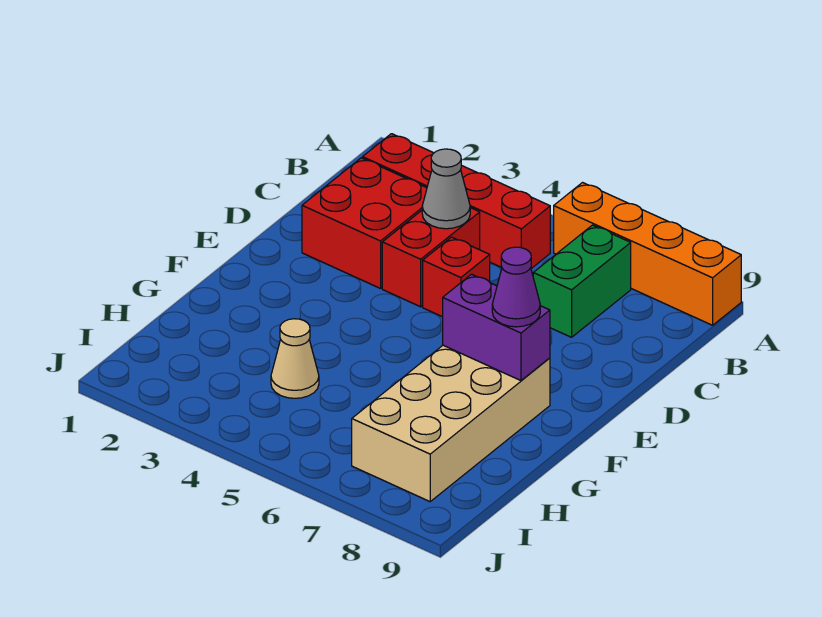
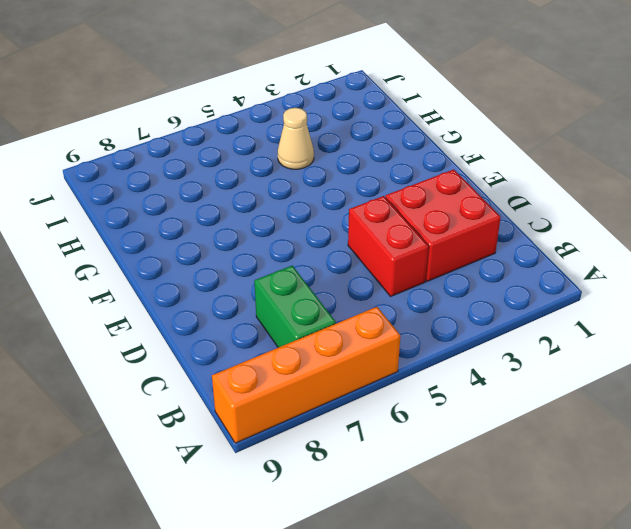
none -> red 1x4 brick [363,134,550,269]
none -> red 1x1 brick [423,237,490,317]

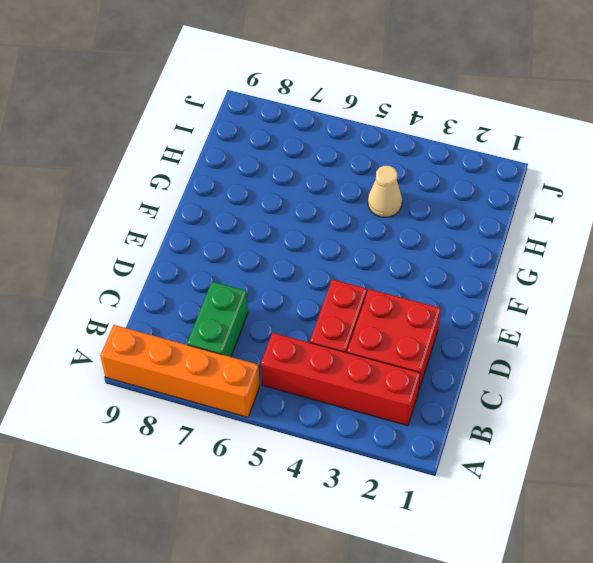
none -> red 1x1 brick [423,237,490,317]
none -> tan 2x4 brick [352,345,550,502]

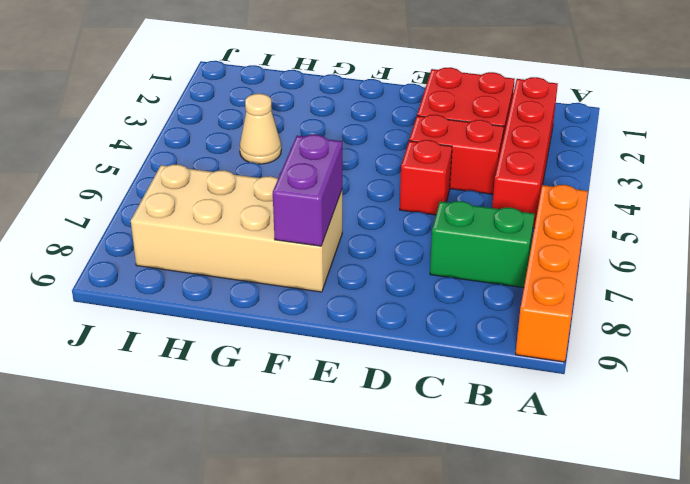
none -> grey 1x1 cone [422,149,470,229]
none -> purple 1x1 cone [492,247,540,327]

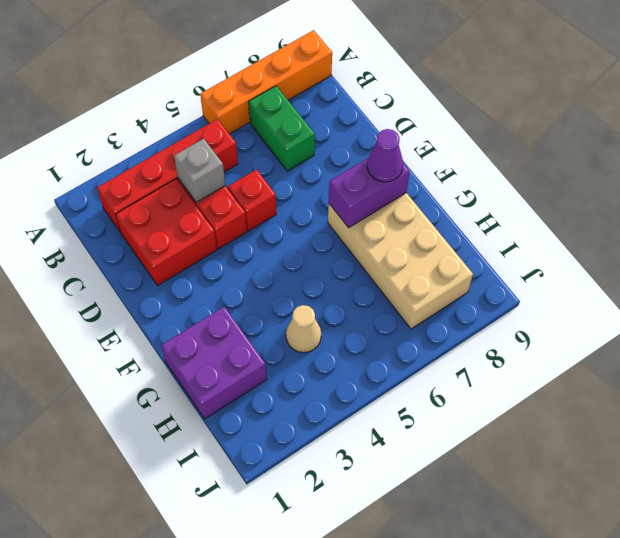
grey 1x1 brick [174,139,225,202] -> grey 1x1 cone [422,149,470,229]
purple 2x2 brick [161,307,267,419] -> none

